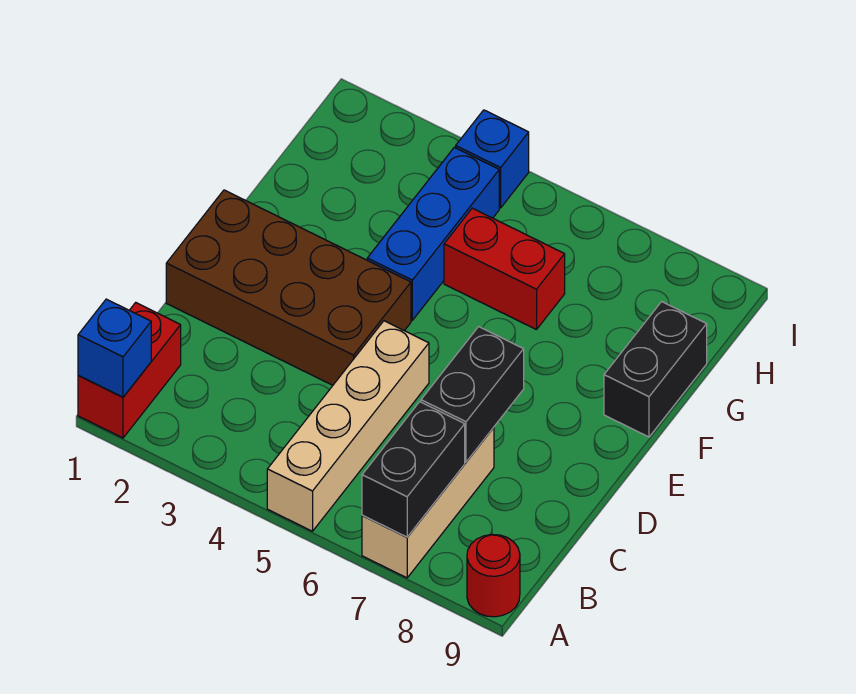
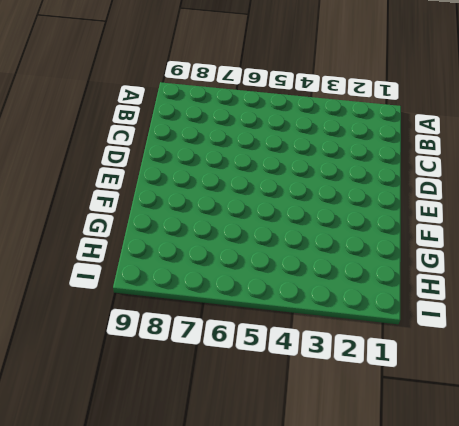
none -> red 1x2 brick [78,303,181,438]
none -> tan 1x4 brick [267,321,429,531]
none -> tan 1x3 brick [362,428,494,578]

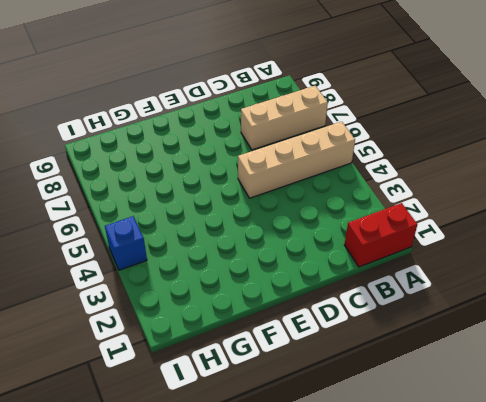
none -> red 1x1 round brick [467,534,520,617]
none -> brown 2x4 brick [166,190,411,385]
none -> blue 1x3 brick [367,147,499,320]

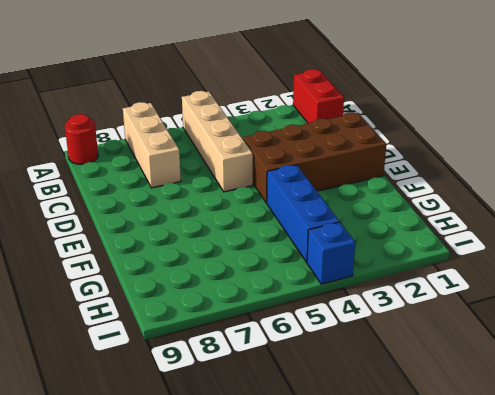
none -> black 1x2 brick [604,302,707,437]
none -> red 1x2 brick [444,208,565,330]
none -> blue 1x1 brick [78,299,151,397]

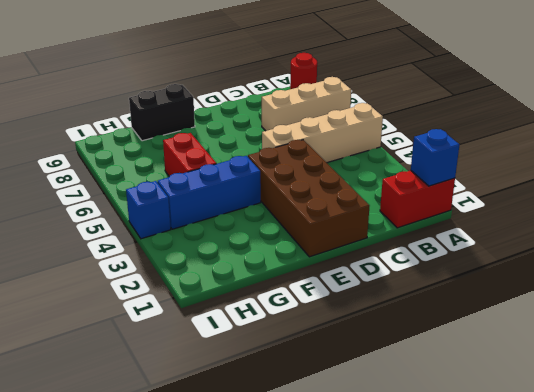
none -> black 1x2 brick [362,402,465,537]
none -> black 1x2 brick [421,327,524,462]

